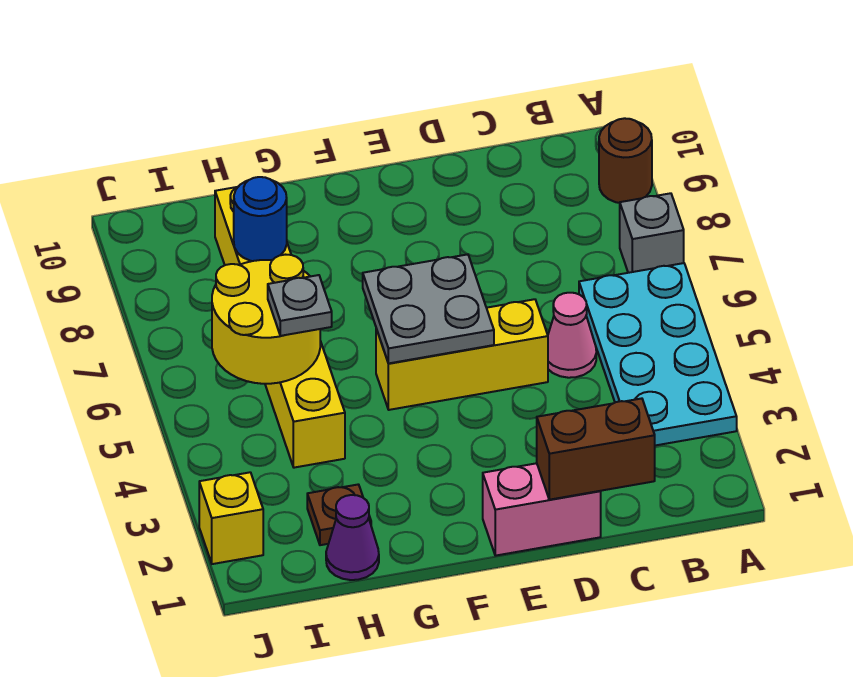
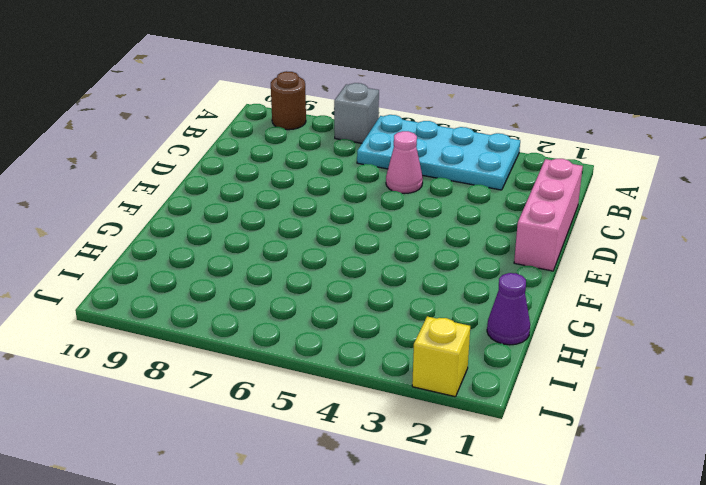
pink 1x3 brick [514,159,583,271] -> pink 1x2 brick [483,463,601,556]
none -> yellow 1x3 brick [376,299,548,410]
none -> brown 1x1 plate [307,484,371,545]
none -> yellow 1x6 brick [215,187,345,468]

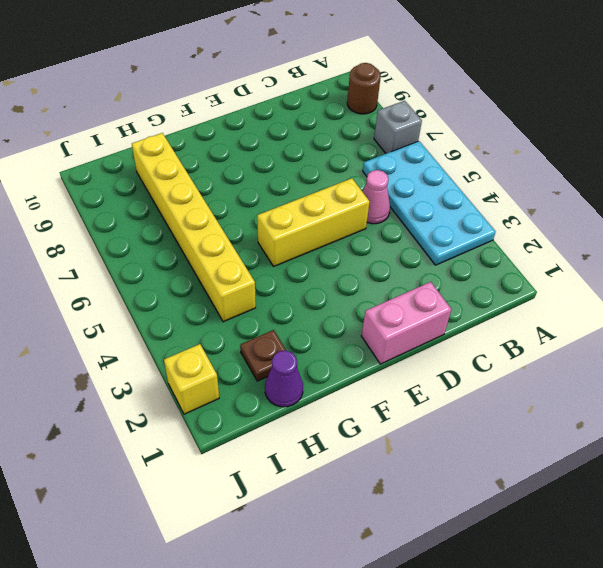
none -> brown 1x2 brick [537,398,655,500]
none -> grey 2x2 plate [363,254,494,363]
none -> yellow 2x2 round brick [212,255,320,384]

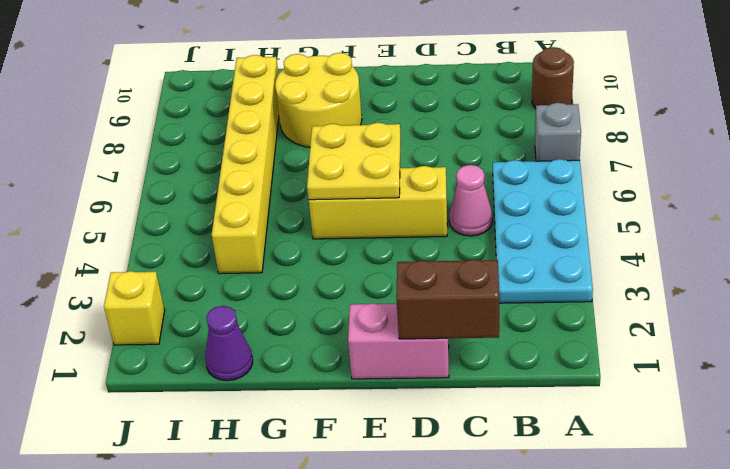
yellow 2x2 plate [307,123,401,200] -> grey 2x2 plate [363,254,494,363]
yellow 2x2 round brick [275,53,362,147] -> yellow 2x2 round brick moved to [212,255,320,384]
none -> brown 1x1 plate [307,484,371,545]
none -> blue 1x1 round brick [234,177,287,261]
none -> grey 1x1 plate [268,275,332,336]

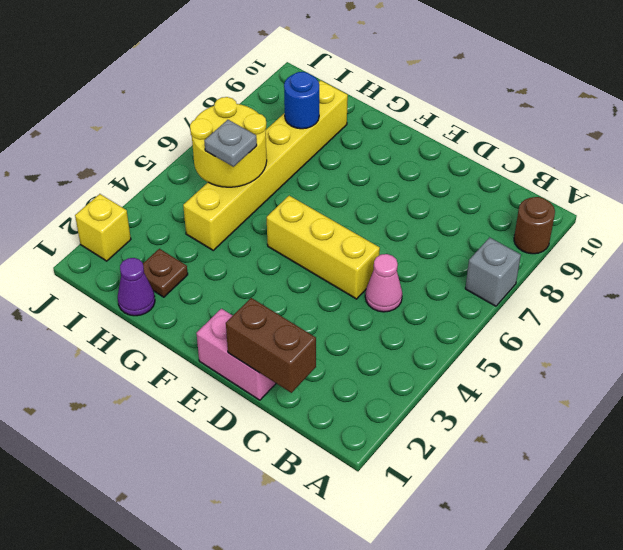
none -> cyan 2x4 plate [579,263,737,445]
none -> grey 2x2 plate [363,254,494,363]

